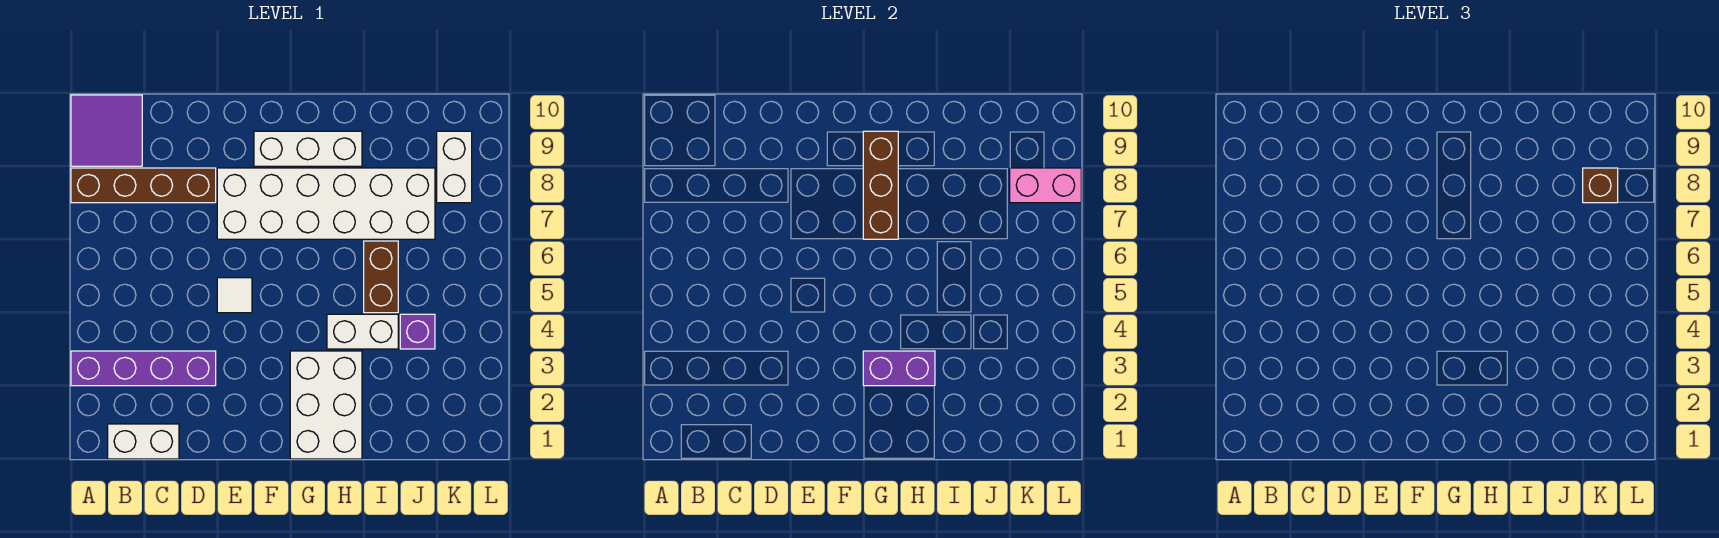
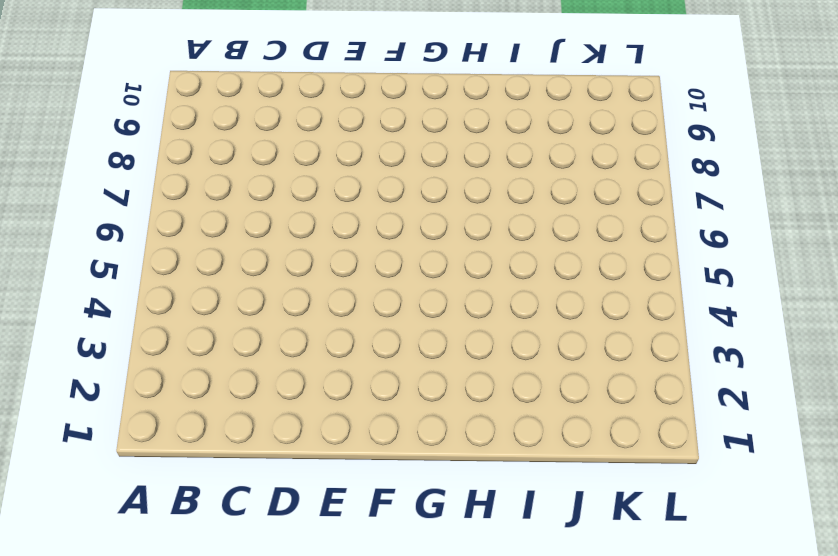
none -> purple 1x4 brick [71,351,216,386]
none -> brown 1x4 brick [71,168,216,203]
none -> purple 2x2 tile [71,95,142,166]

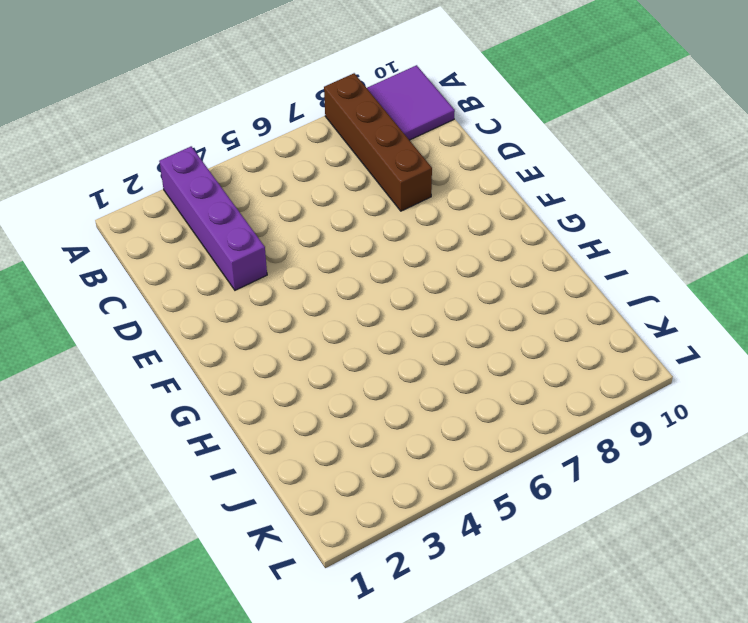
none -> white 1x2 brick [108,424,179,459]
none -> white 1x1 tile [217,278,252,313]
none -> white 2x6 brick [217,168,435,239]

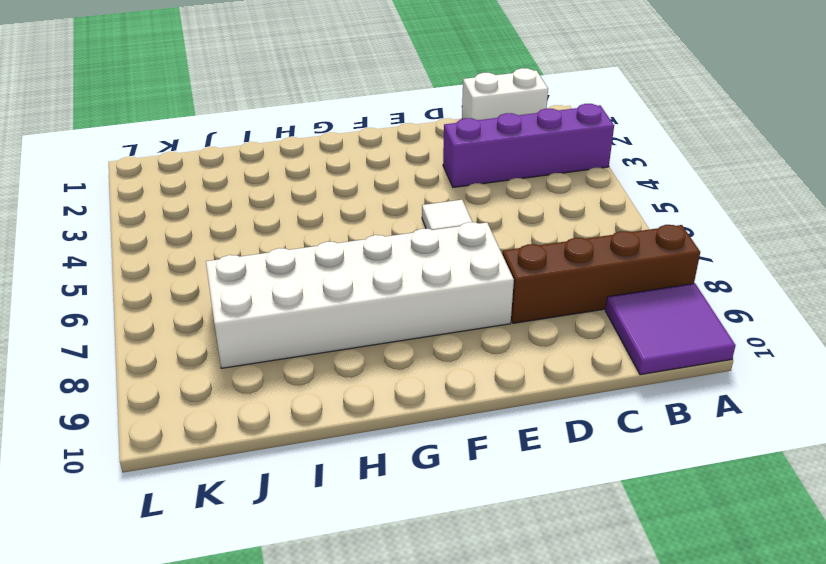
none -> white 1x3 brick [254,131,362,166]
none -> white 2x3 brick [290,351,362,459]
none -> white 1x2 brick [327,314,398,349]

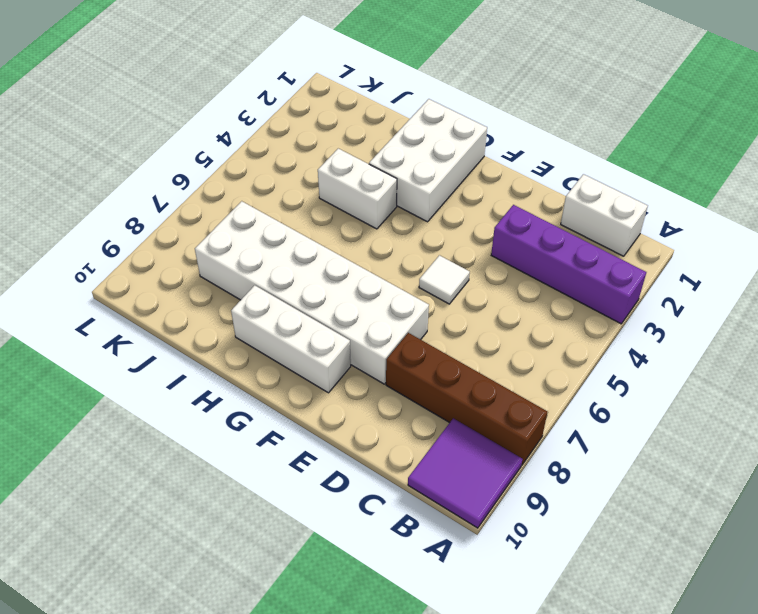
none -> brown 1x2 brick [364,241,398,313]
none -> purple 1x1 brick [400,314,435,349]
none -> white 1x2 brick [437,131,472,203]

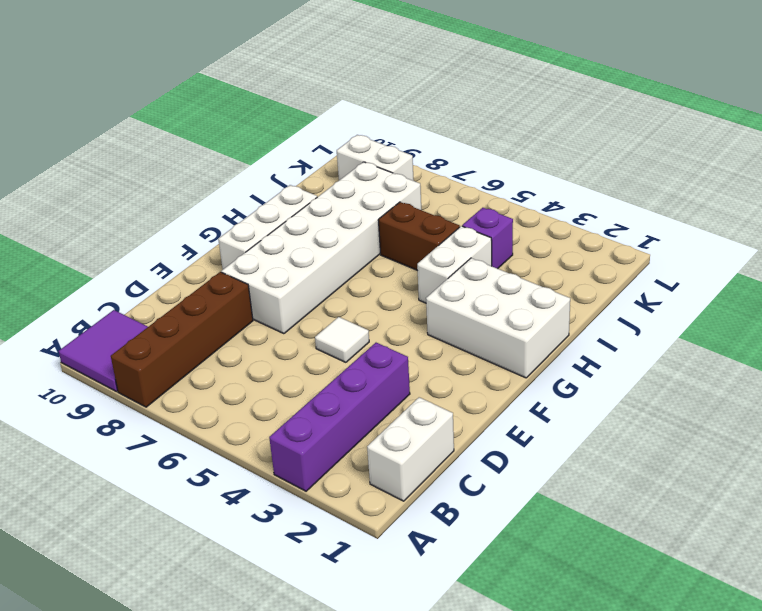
none -> purple 1x2 brick [863,351,935,386]
none -> brown 1x3 brick [863,131,898,239]
none -> pink 1x2 brick [1010,168,1081,203]

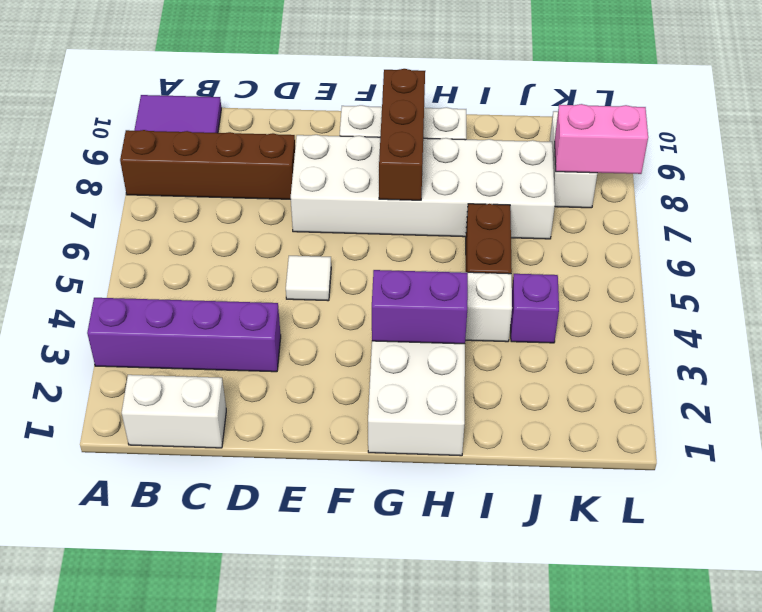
none -> brown 1x1 brick [1583,168,1618,203]

